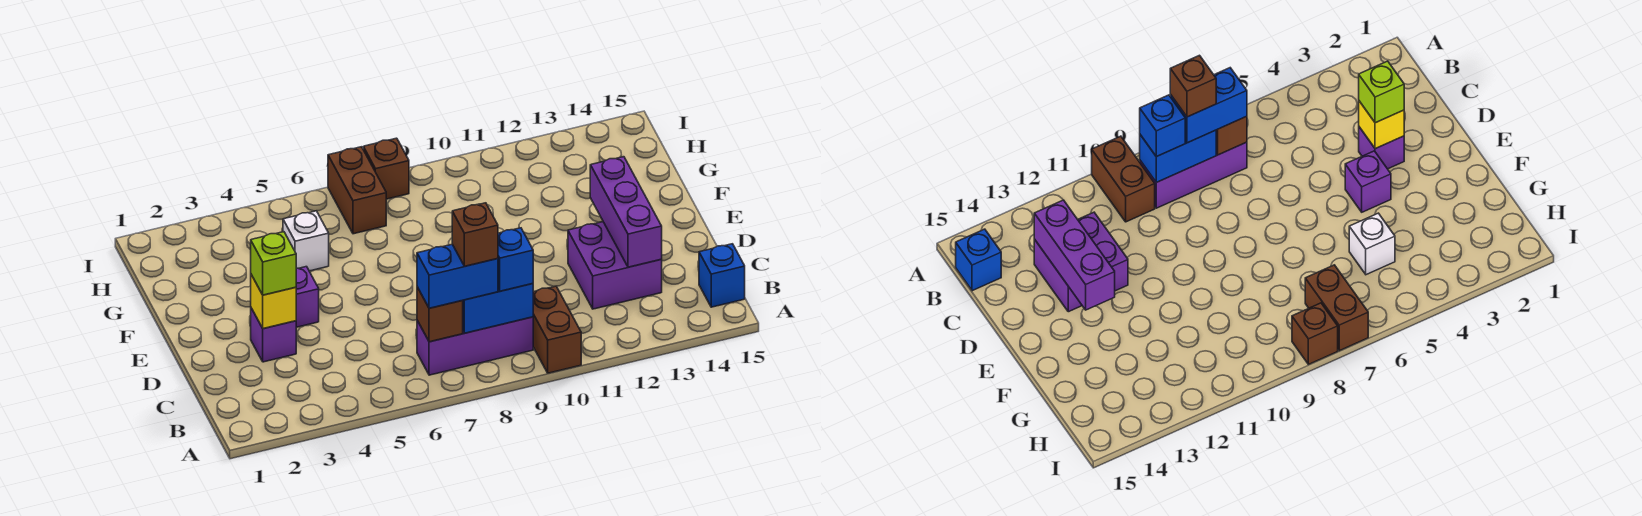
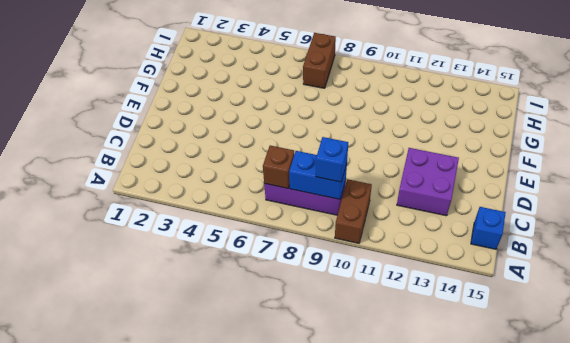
none -> purple 1x1 brick [251,308,296,362]
none -> purple 1x1 brick [296,267,319,327]
none -> white 1x1 brick [283,211,329,271]

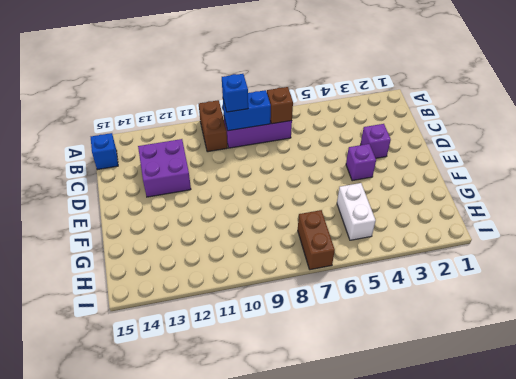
white 1x2 brick [337,183,376,240] -> white 1x1 brick [283,211,329,271]
none -> brown 1x1 brick [363,138,409,199]
none -> purple 1x3 brick [590,157,662,267]
none -> yellow 1x1 brick [251,275,296,329]

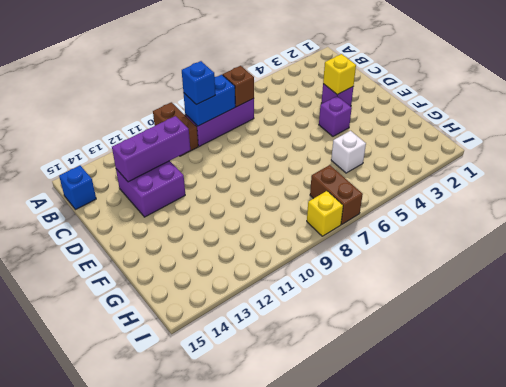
purple 1x3 brick [112,116,190,182] -> purple 1x3 brick turned to [590,157,662,267]
yellow 1x1 brick [307,191,343,236] -> brown 1x1 brick [363,138,409,199]
none -> blue 1x2 brick [417,244,498,308]
none -> lime 1x1 brick [251,232,296,295]
none -> brown 1x1 brick [452,203,498,266]

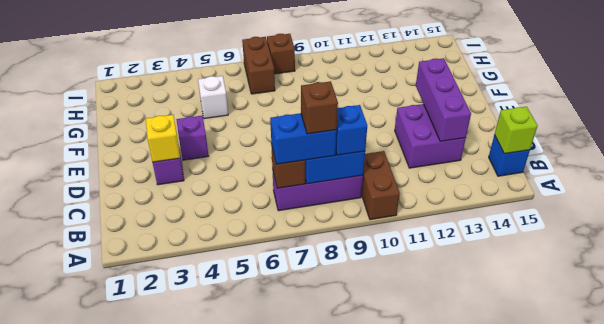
lime 1x1 brick [495,107,537,154] -> lime 1x1 brick moved to [251,232,296,295]

